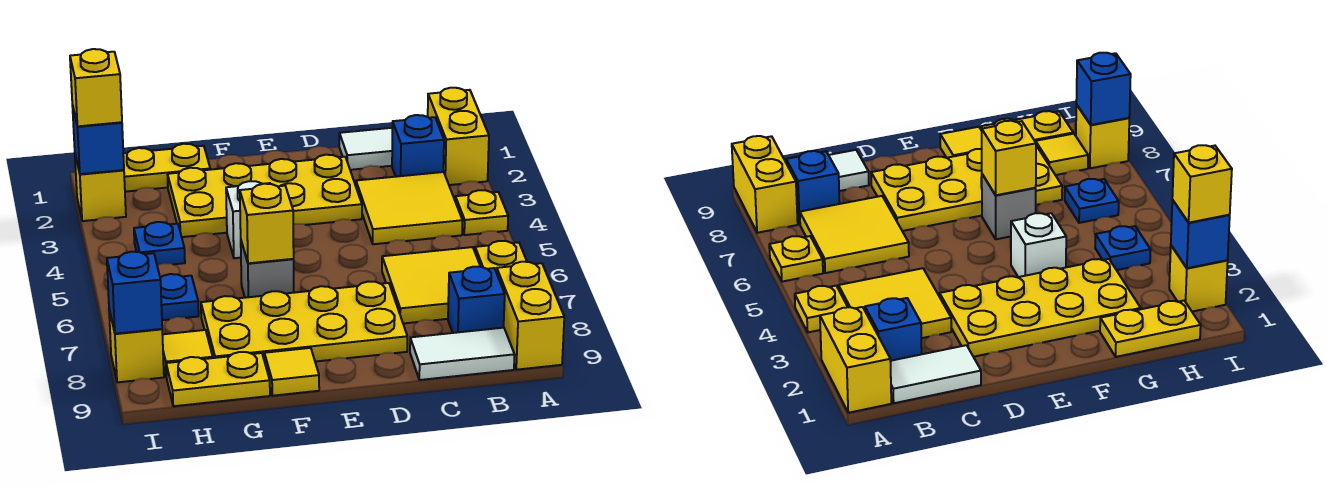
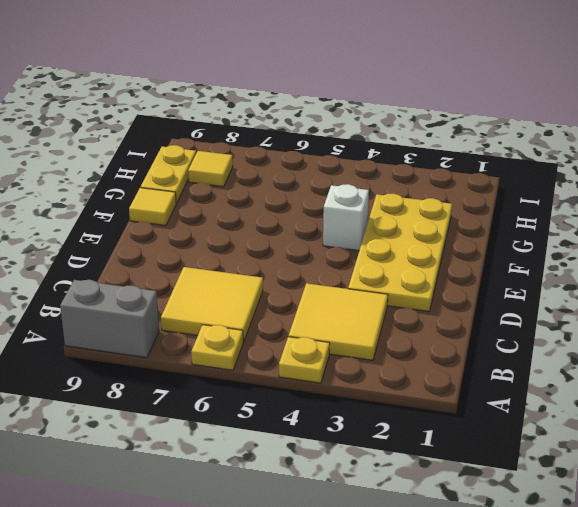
grey 1x2 brick [60,280,159,358] -> yellow 1x2 brick [497,262,564,370]
none -> yellow 1x2 brick [428,88,489,185]
none -> white 1x2 tile [339,128,393,170]
none -> blue 1x1 brick [392,115,444,177]

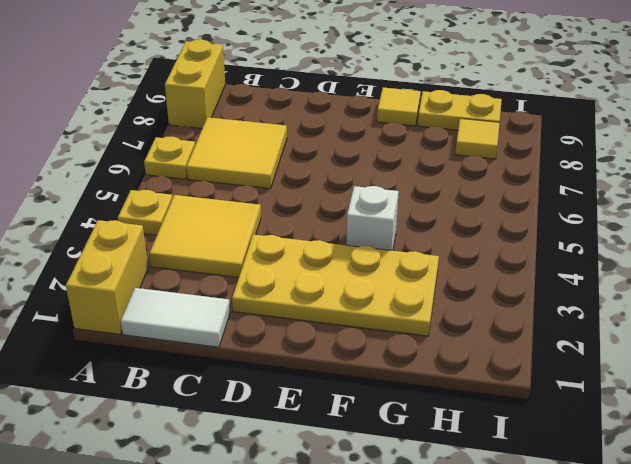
none -> blue 1x1 brick [392,115,444,177]
none -> blue 1x1 brick [448,267,505,333]
none -> white 1x2 tile [410,328,515,380]

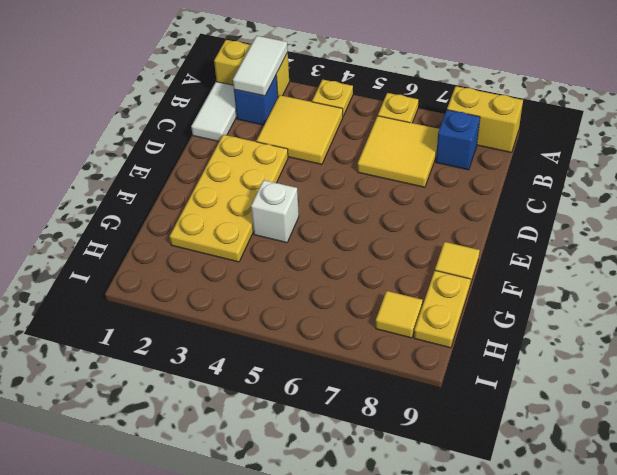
white 1x2 tile [233,36,288,96] -> white 1x2 tile moved to [410,328,515,380]
none -> yellow 2x4 plate [201,282,407,362]
none -> grey 1x1 brick [241,241,294,298]
none -> yellow 1x2 plate [123,144,210,192]

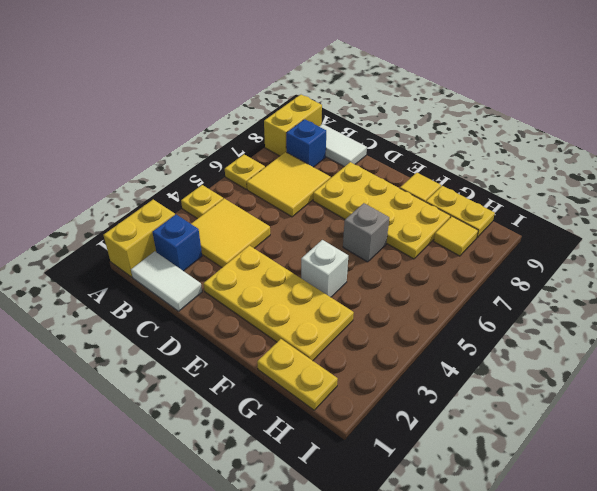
none -> blue 1x1 plate [134,222,185,265]
none -> blue 1x1 plate [160,274,199,320]
none -> yellow 1x1 brick [75,155,126,221]

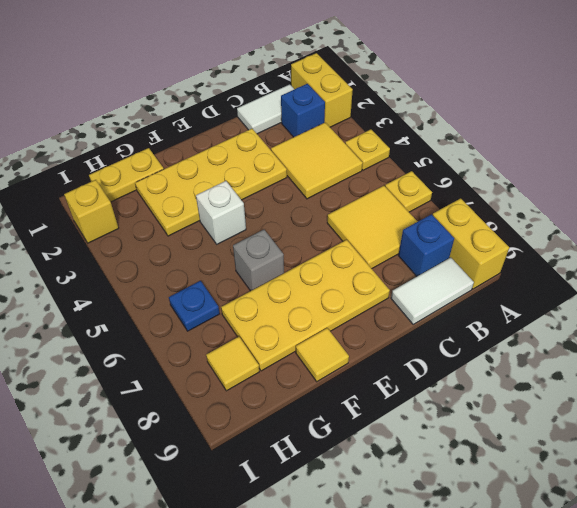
none -> yellow 1x2 plate [166,352,270,406]
none -> blue 1x1 plate [134,222,185,265]
none -> yellow 1x1 brick [109,310,164,382]

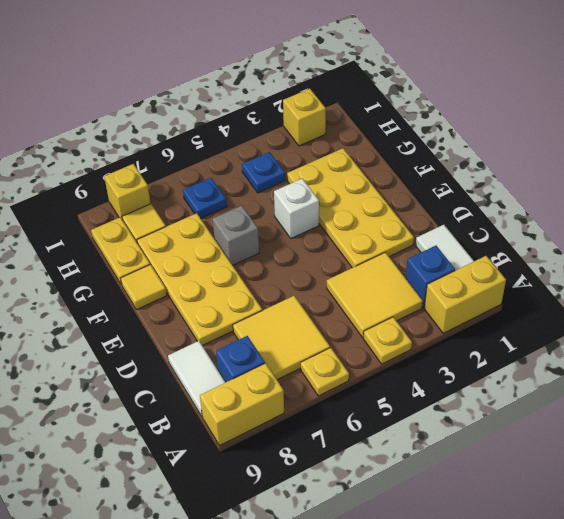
none -> yellow 1x2 plate [123,144,210,192]
none -> yellow 1x1 brick [240,184,294,263]
none -> blue 1x1 brick [72,105,124,174]

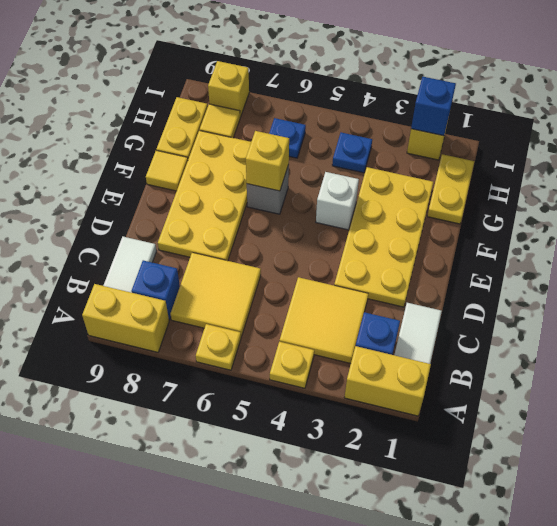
none -> blue 1x1 brick [107,252,162,334]
none -> yellow 1x1 brick [70,49,122,126]

